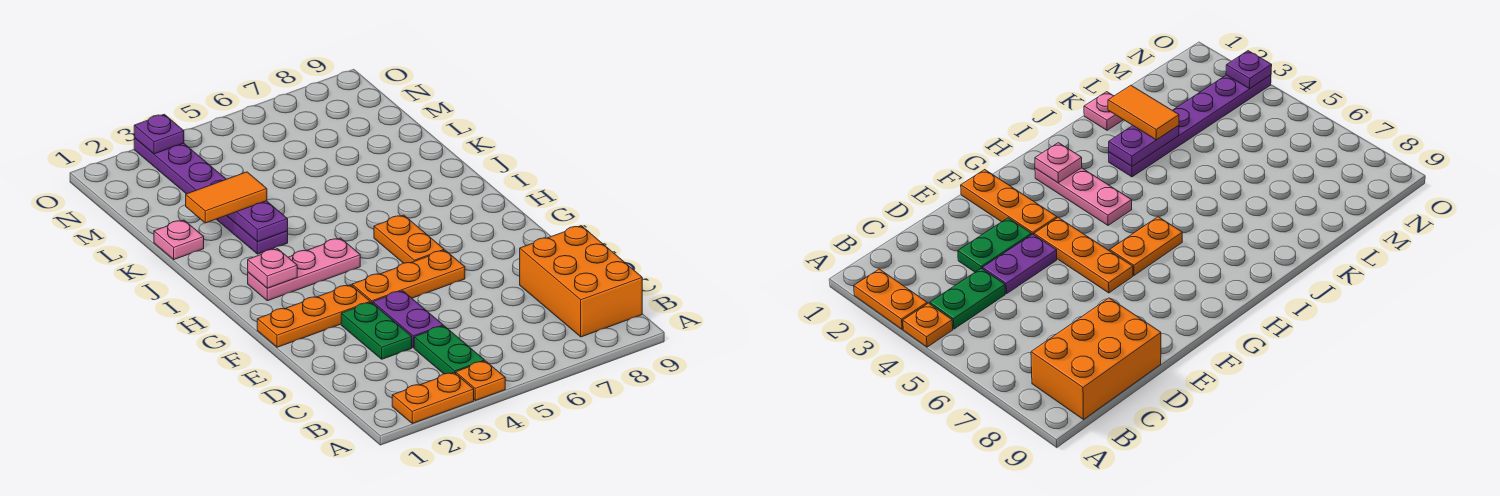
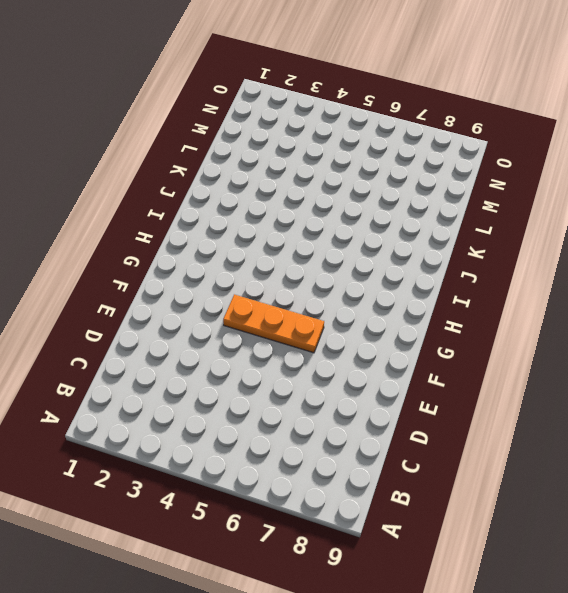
none -> orange 1x2 plate [392,373,474,423]
none -> orange 1x1 plate [456,361,505,400]
none -> green 1x2 plate [414,326,485,374]

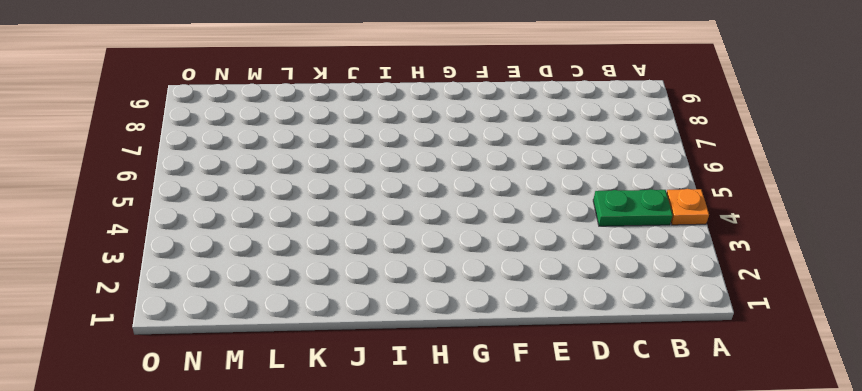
none -> orange 1x2 plate [392,373,474,423]
none -> orange 2x3 brick [520,226,642,337]
none -> green 1x2 plate [341,302,412,359]

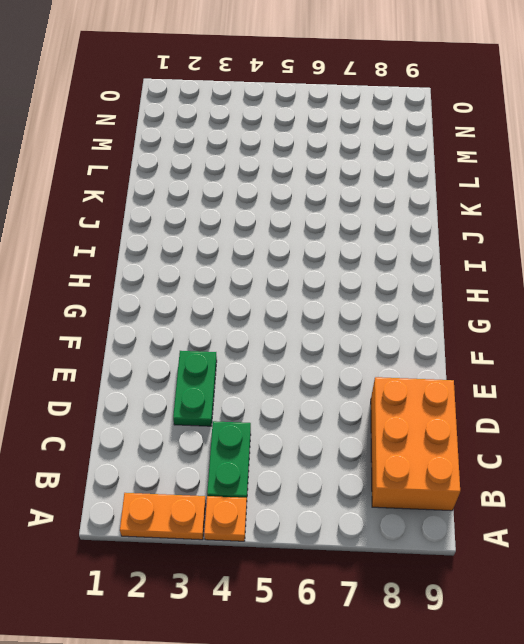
none -> purple 1x2 plate [373,291,443,348]
none -> orange 1x3 plate [257,285,370,347]
none -> orange 1x3 plate [352,250,465,303]

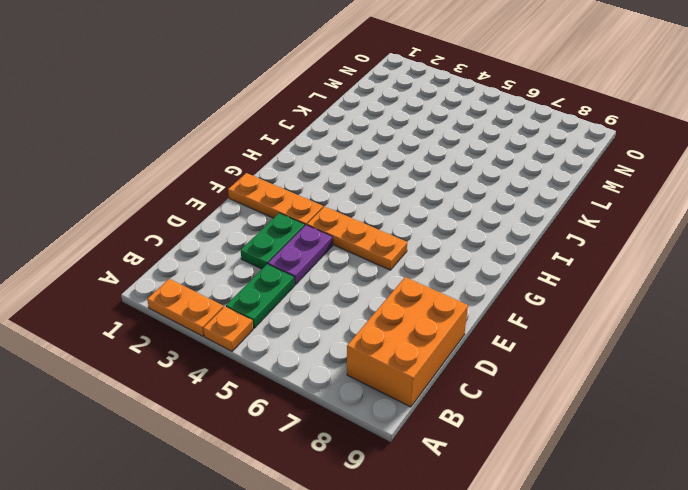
none -> orange 1x2 plate [374,215,444,263]
none -> pink 1x3 plate [248,238,360,301]
none -> purple 1x6 plate [134,138,288,254]

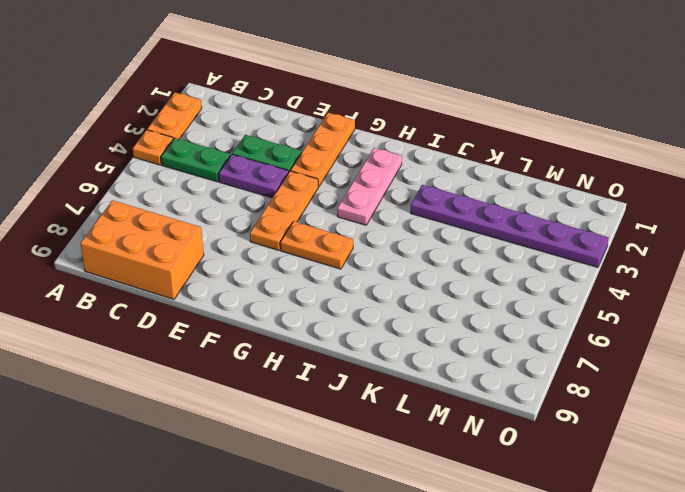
none -> pink 1x1 plate [154,220,204,259]
none -> pink 1x1 plate [248,249,297,288]
none -> purple 1x2 plate [227,201,288,242]

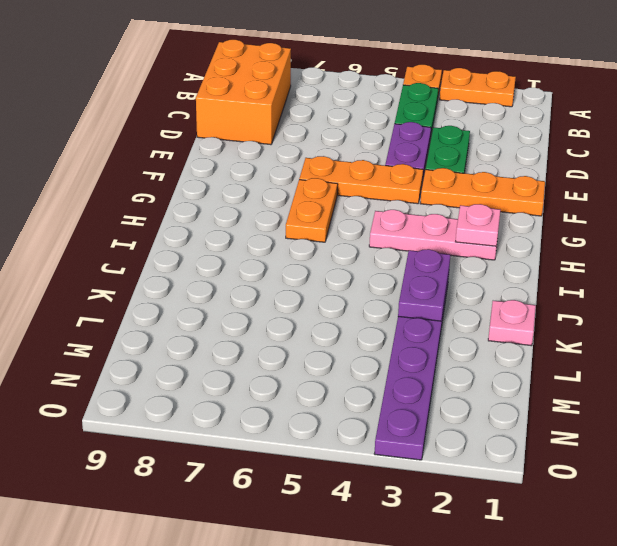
none -> purple 1x1 plate [134,114,184,154]
none -> orange 1x2 tile [186,172,267,223]

